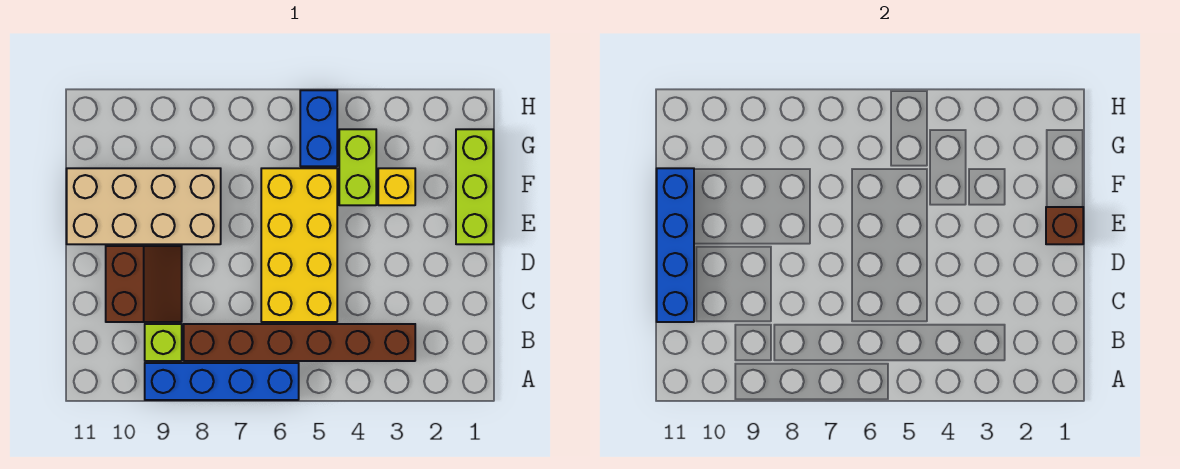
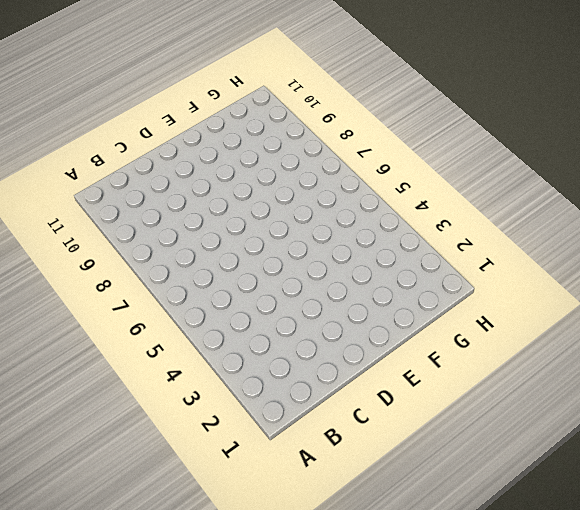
none -> blue 1x4 brick [145,363,299,400]
none -> brown 1x6 brick [184,324,415,361]
none -> lime 1x1 brick [145,324,182,361]

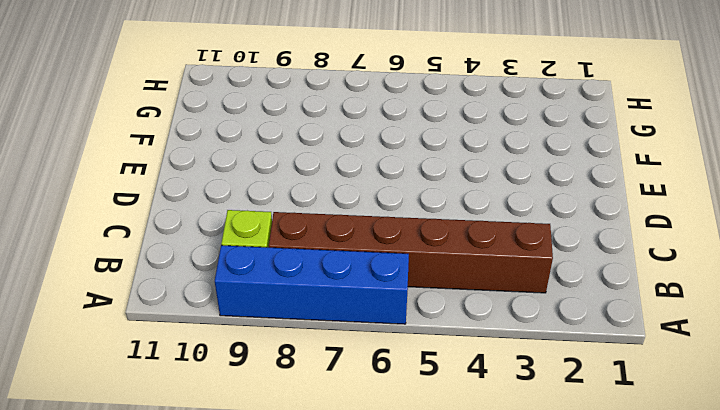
none -> yellow 2x4 brick [261,168,337,322]
none -> brown 2x2 slope [106,246,182,322]
none -> lime 1x3 brick [456,129,493,244]

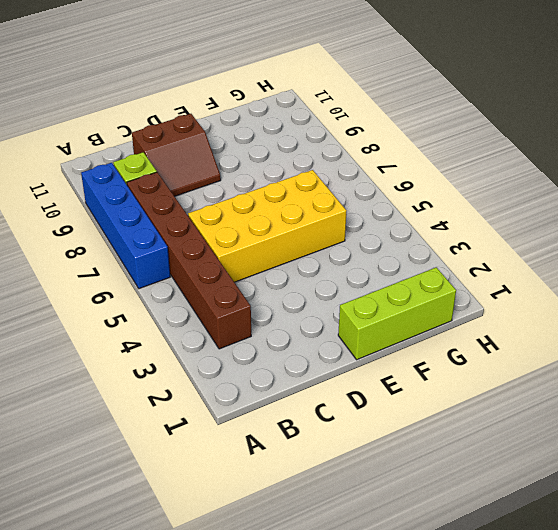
none -> tan 2x4 brick [67,168,221,244]
none -> yellow 1x1 brick [378,168,415,205]
none -> lime 1x2 brick [339,129,376,205]

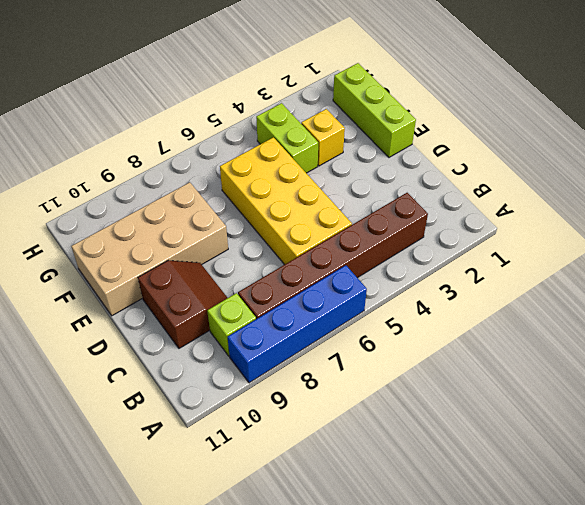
none -> blue 1x2 brick [300,90,337,166]
none -> blue 1x4 brick [657,168,694,322]
none -> brown 1x1 brick [1046,207,1083,244]

